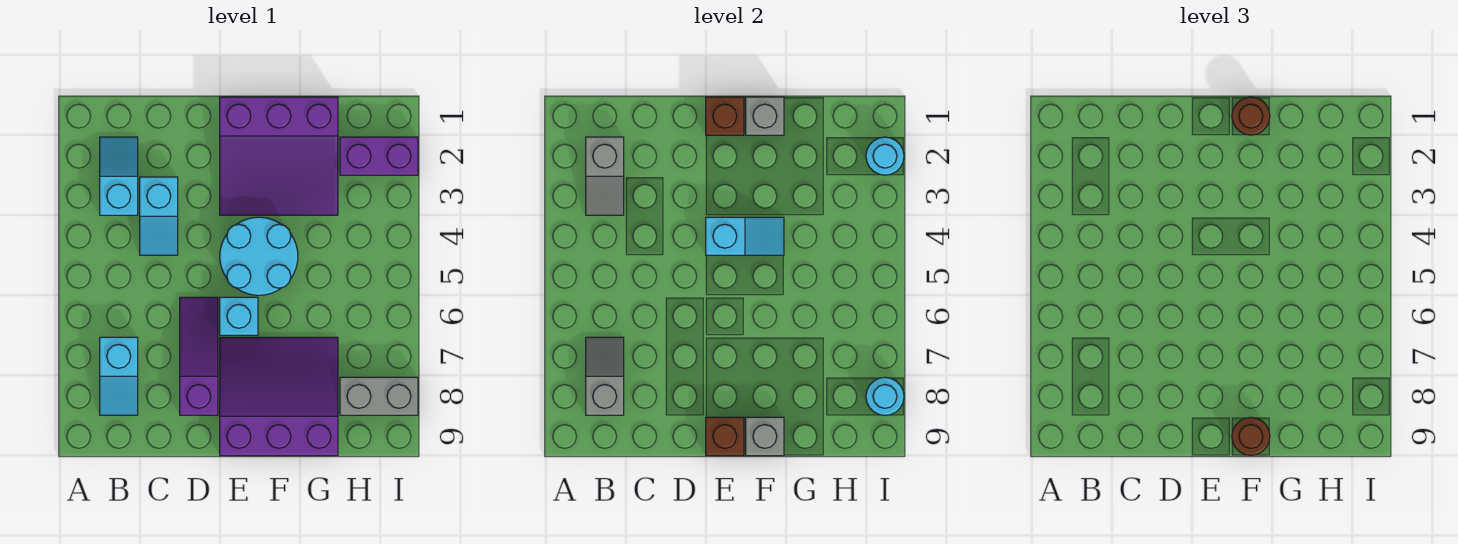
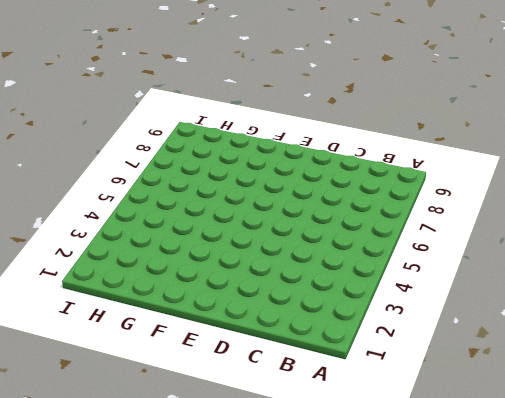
none -> cyan 1x2 slope [100,137,138,215]
none -> cyan 1x2 slope [100,337,138,415]
none -> cyan 1x2 slope [140,177,178,255]

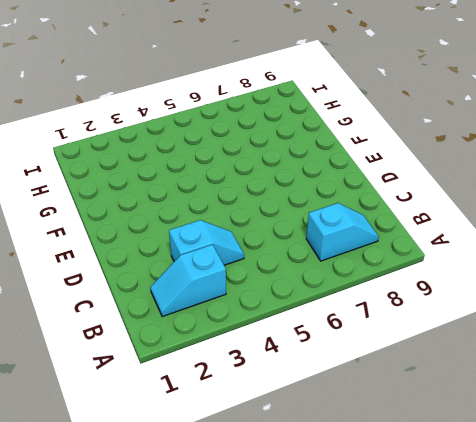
none -> purple 1x3 slope [180,297,218,415]
none -> purple 3x3 slope [220,97,338,215]
none -> cyan 2x2 round brick [220,217,298,295]

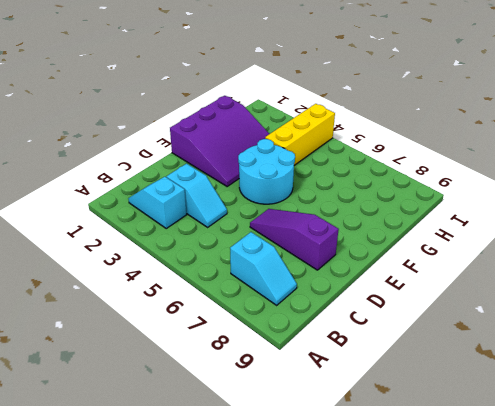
yellow 1x3 brick [265,104,335,165] -> none
none -> cyan 1x1 brick [220,297,258,335]
none -> purple 3x3 slope [220,337,338,456]
none -> purple 1x2 brick [340,137,418,175]

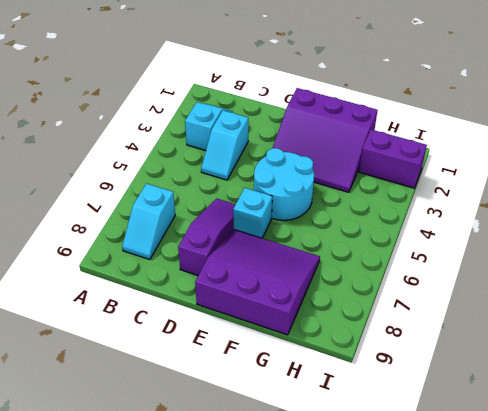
none -> grey 1x2 brick [340,377,418,415]
none -> grey 1x2 slope [586,137,624,215]
none -> grey 1x2 slope [586,337,624,415]

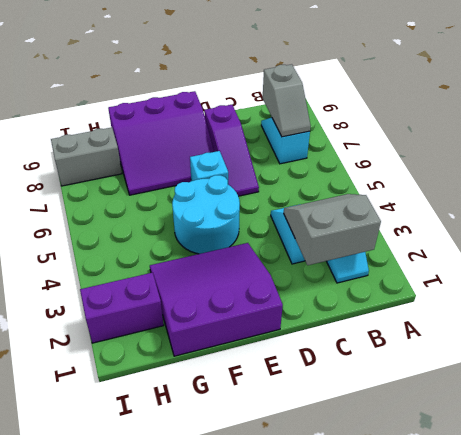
grey 2x2 slope [284,194,381,265] -> grey 1x2 slope [586,137,624,215]
none -> brown 1x1 brick [706,97,744,135]
none -> cyan 1x2 slope [706,217,784,255]
none -> brown 1x1 brick [706,417,744,456]

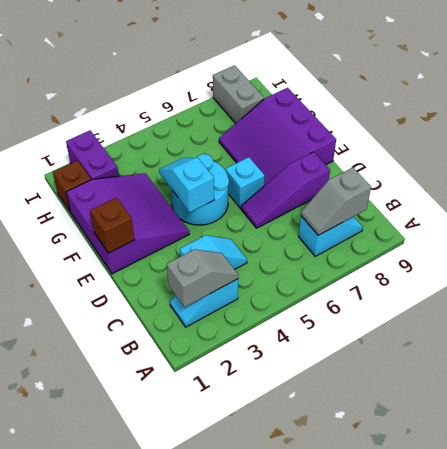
brown 1x1 brick [53,161,91,211] -> brown 1x1 brick moved to [706,417,744,456]
none -> grey 1x1 brick [746,97,784,135]
none -> grey 1x1 brick [746,417,784,456]
none -> cyan 1x1 round brick [866,137,904,175]

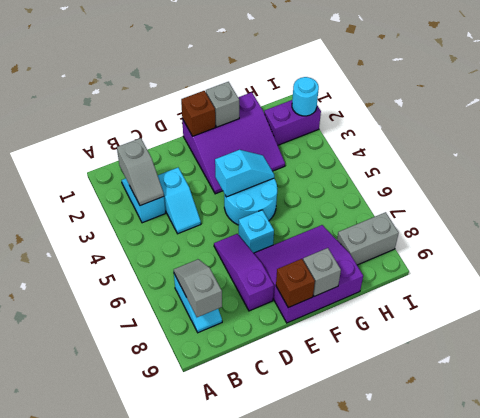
none -> cyan 1x1 round brick [866,377,904,415]
none -> brown 1x1 round brick [1232,97,1270,135]
none -> brown 1x1 round brick [1232,417,1270,455]

